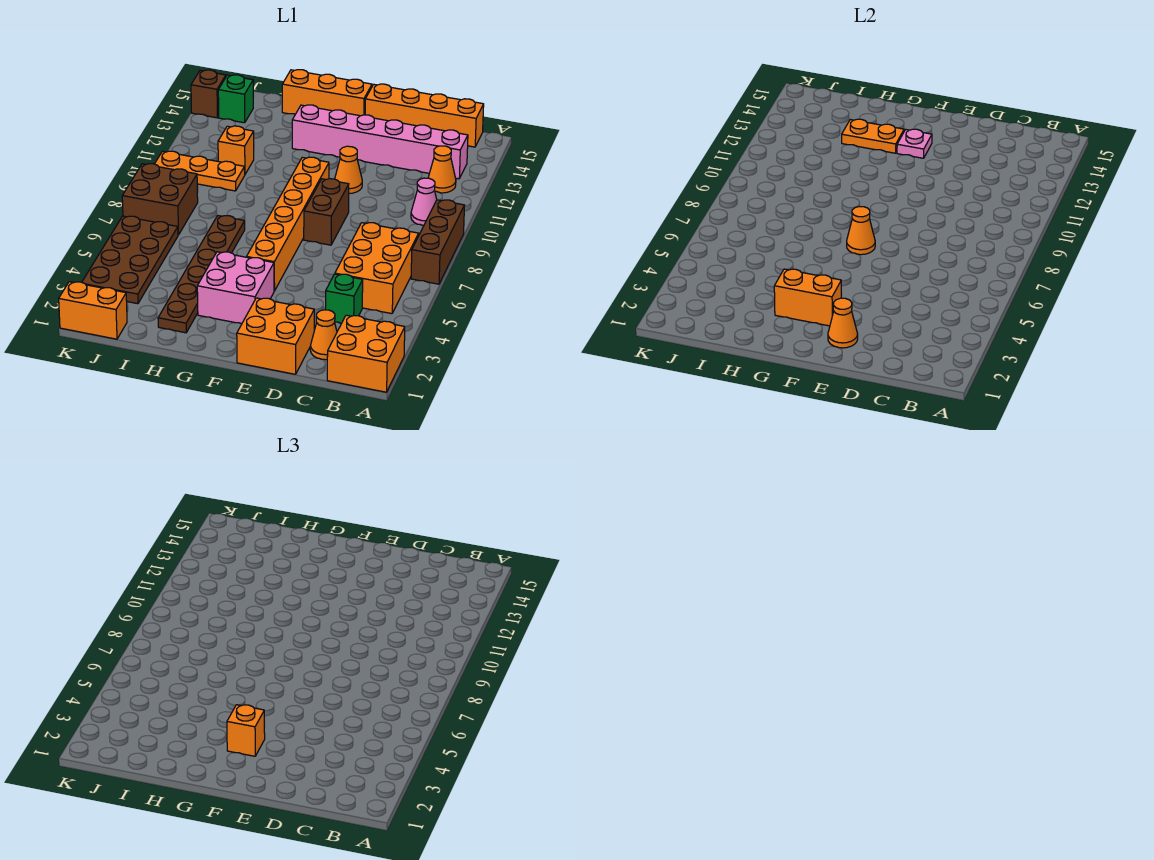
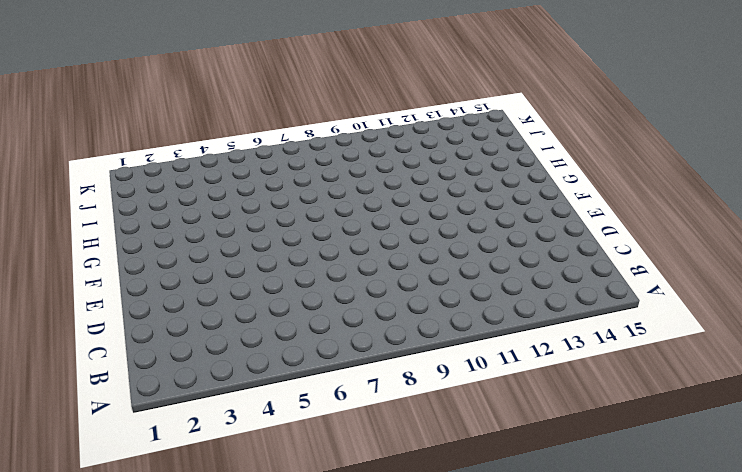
none -> orange 2x2 brick [327,315,405,392]
none -> brown 1x3 brick [411,200,465,284]
none -> orange 2x3 brick [335,223,419,314]

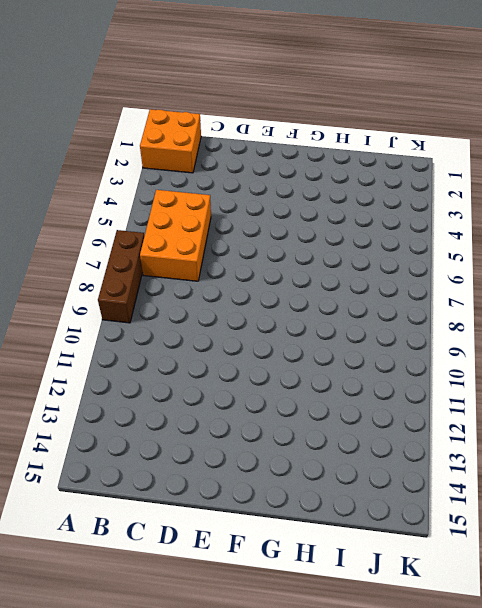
none -> pink 1x1 cone [411,178,437,226]
none -> orange 1x1 cone [428,146,456,193]
none -> pink 1x6 brick [292,105,468,179]

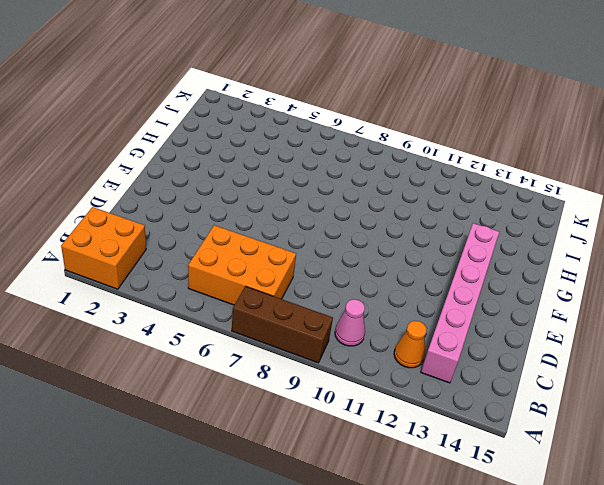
none -> orange 1x4 brick [365,84,484,147]
none -> orange 1x1 cone [310,310,337,360]
none -> green 1x1 brick [325,274,363,323]

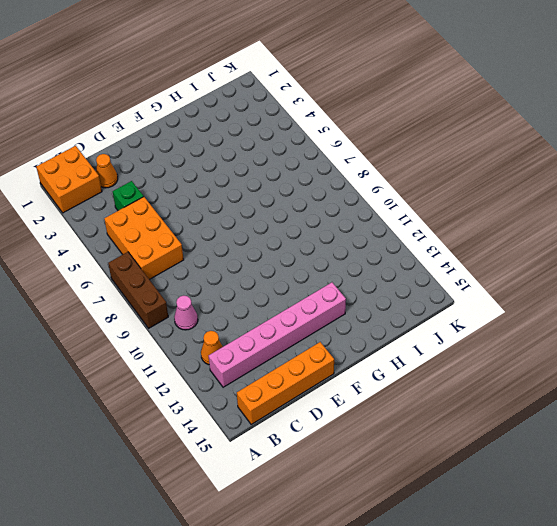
none -> orange 2x2 brick [237,298,314,374]
none -> brown 1x2 brick [304,179,349,245]
none -> orange 1x1 cone [335,146,362,193]

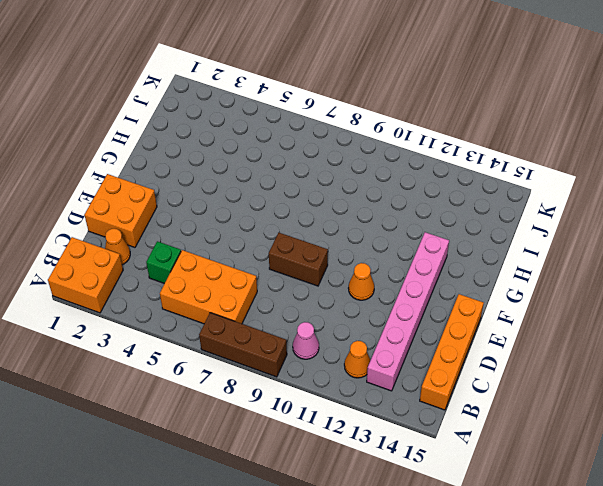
none -> pink 2x2 brick [197,252,274,324]
none -> orange 1x6 brick [247,157,329,291]
none -> orange 1x3 brick [282,70,372,116]

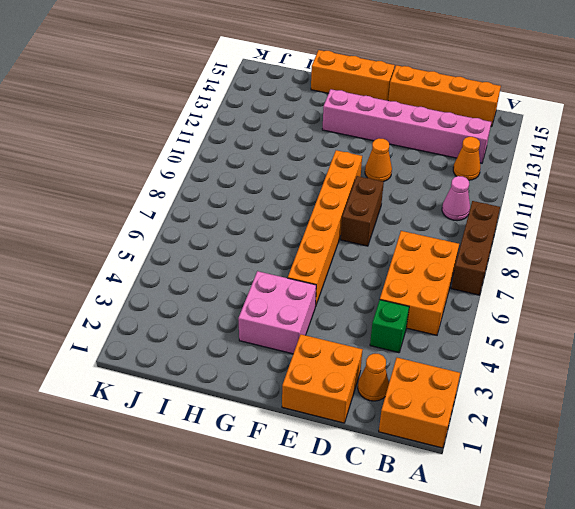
none -> brown 1x6 plate [158,216,245,333]
none -> orange 1x3 plate [155,151,245,191]
none -> orange 1x1 brick [218,126,254,174]

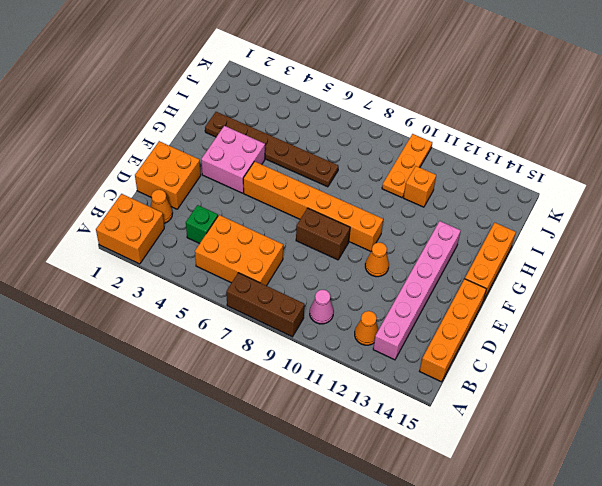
none -> orange 1x2 brick [59,282,127,339]
none -> brown 2x4 plate [82,216,178,304]
none -> brown 2x2 brick [122,164,198,235]

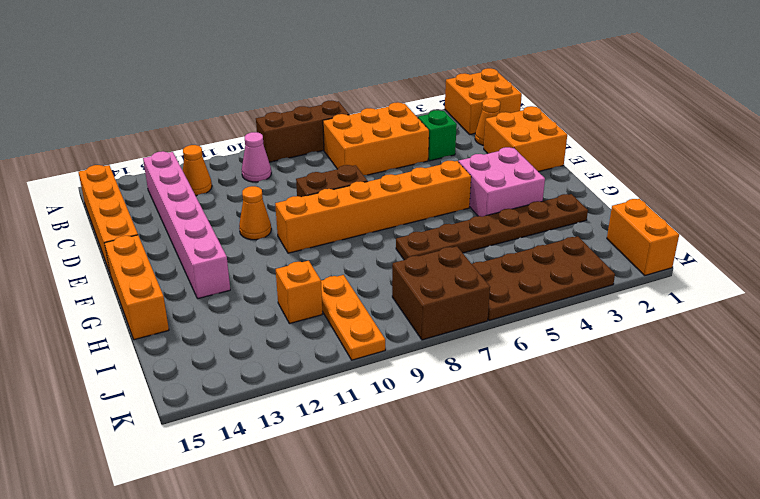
none -> green 1x1 brick [218,75,253,123]
none -> brown 1x1 brick [191,70,226,118]
none -> orange 1x1 cone [828,298,858,348]

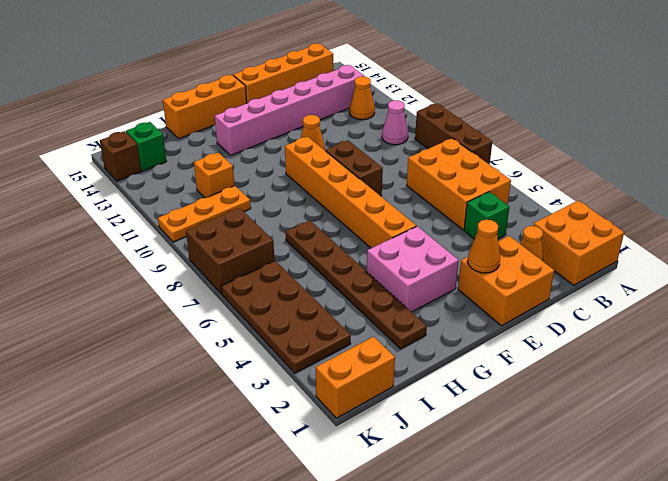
none -> orange 1x2 brick [774,269,841,326]
none -> orange 1x1 cone [847,207,875,255]
none -> pink 1x1 plate [897,129,932,158]

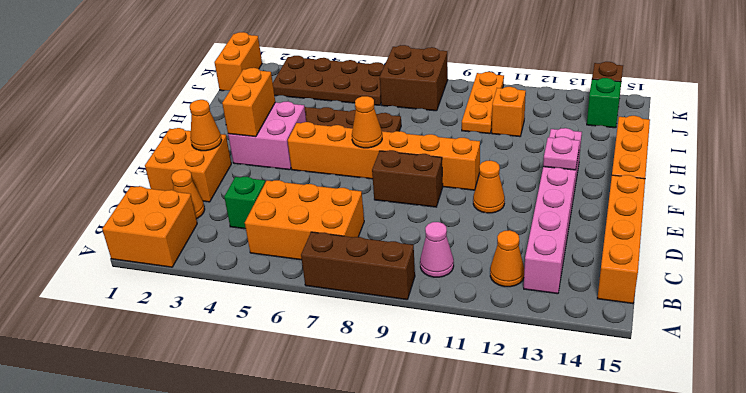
none -> orange 1x2 plate [842,119,904,153]
none -> orange 1x1 brick [227,705,265,756]

